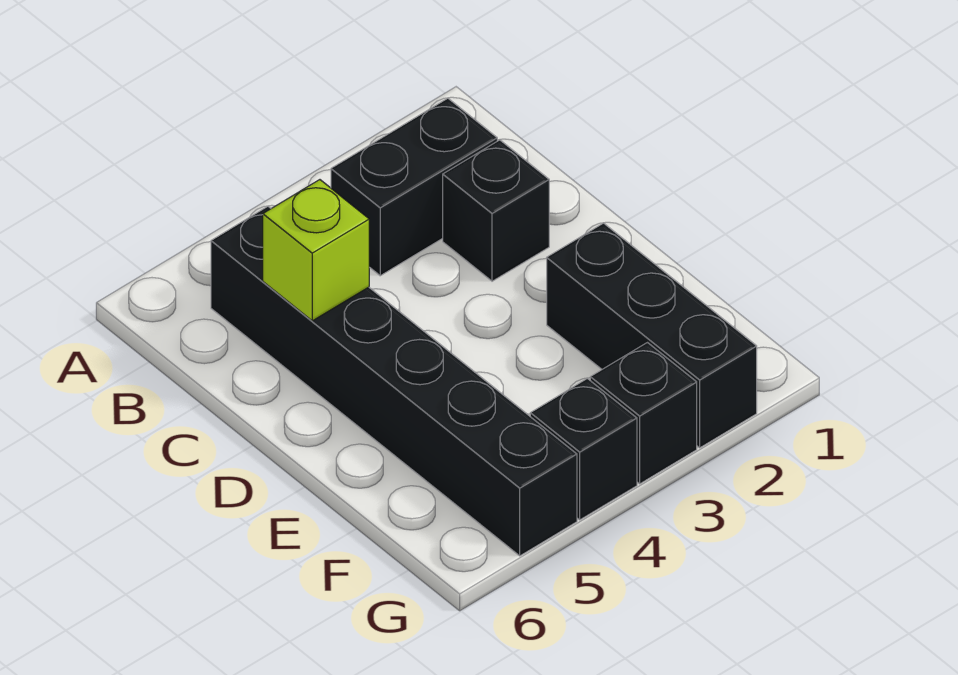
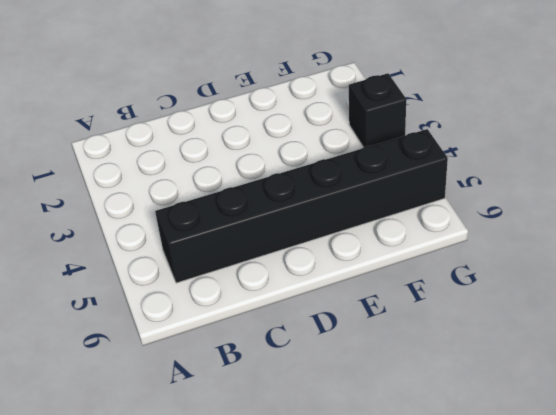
none -> black 1x2 brick [331,98,497,276]
none -> black 1x1 brick [443,140,549,281]

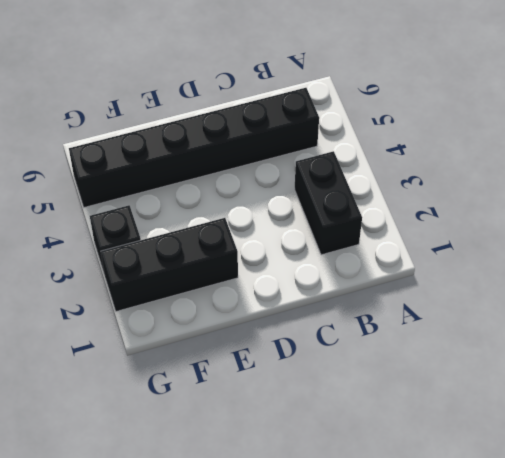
none -> black 1x1 brick [443,140,549,281]
none -> black 1x1 brick [530,379,637,520]

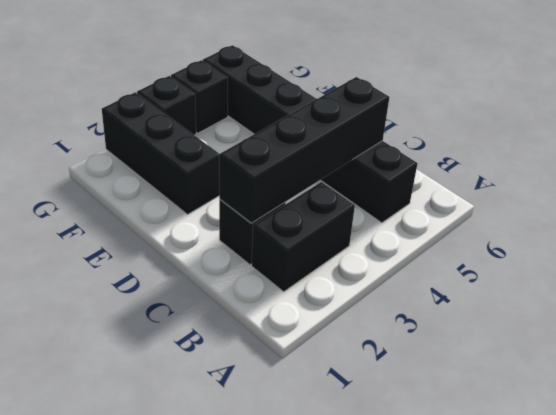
black 1x4 brick [219,77,389,223] -> lime 1x1 brick [263,180,369,321]

